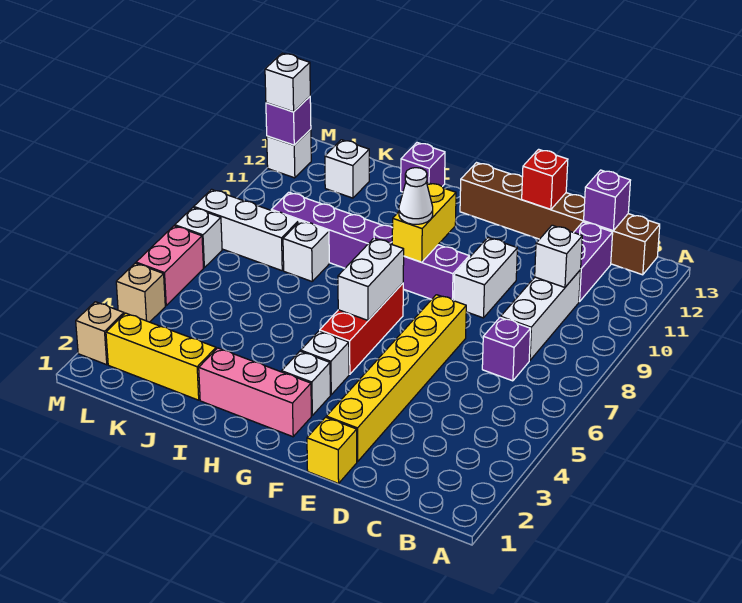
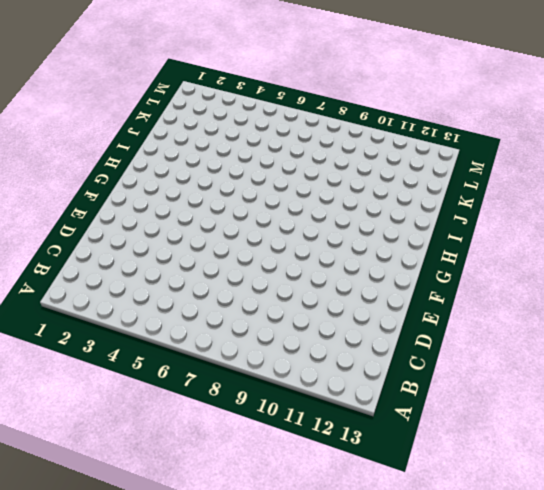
none -> brown 1x6 brick [460,163,660,275]
none -> purple 1x1 brick [482,317,531,381]
none -> white 1x3 brick [501,270,581,361]
none -> purple 1x2 brick [574,222,613,302]

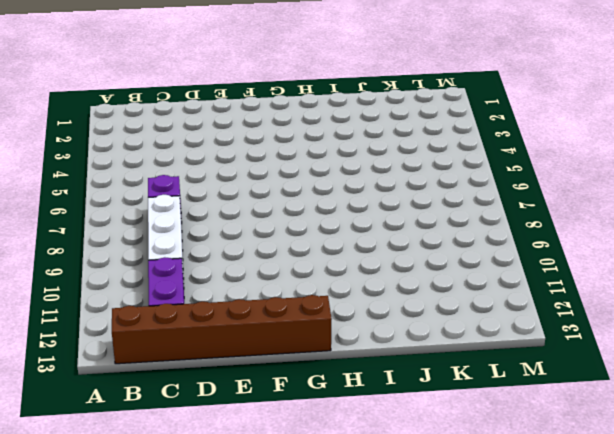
none -> yellow 1x1 brick [307,417,357,484]
none -> yellow 1x6 brick [326,295,466,462]
none -> white 1x2 brick [454,238,517,318]
none -> purple 1x6 brick [271,192,469,301]

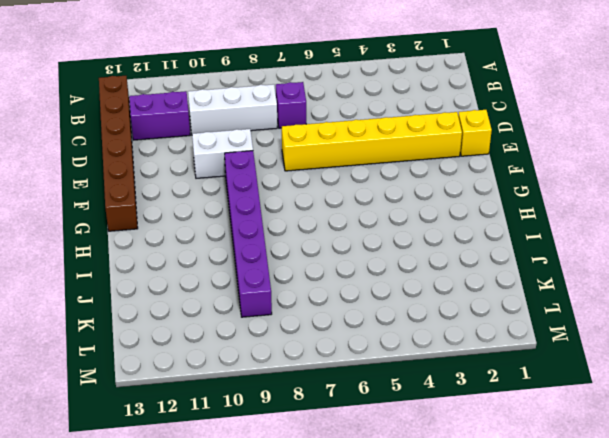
none -> pink 1x3 brick [199,348,311,437]
none -> white 1x1 brick [282,351,330,415]
none -> white 1x1 brick [301,331,349,395]
none -> red 1x3 brick [320,283,404,374]

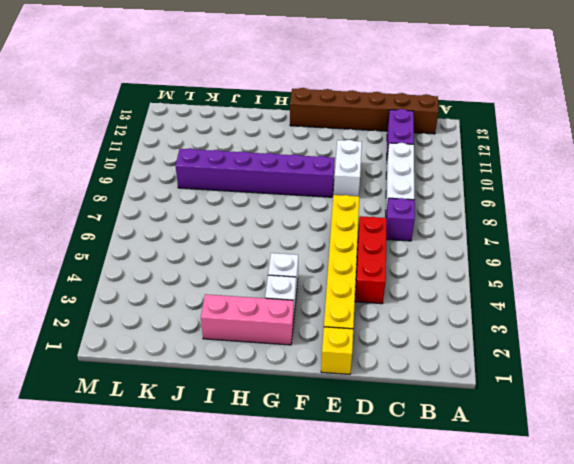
red 1x3 brick [355,216,387,304] -> red 1x3 brick moved to [320,283,404,374]
none -> purple 1x1 brick [401,143,445,192]
none -> yellow 1x3 brick [106,313,216,400]
none -> white 1x1 brick [283,221,329,281]
none -> white 1x3 brick [194,189,299,271]

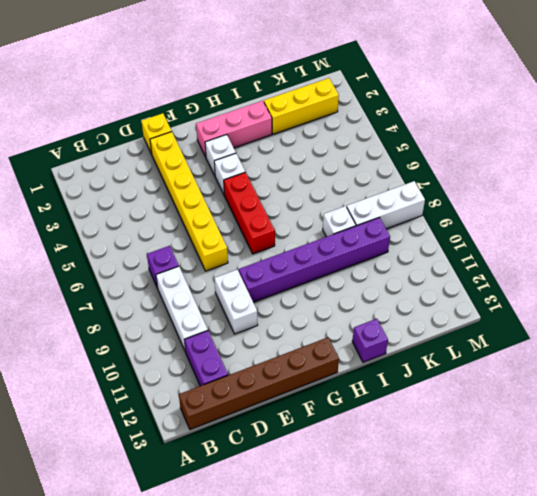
none -> white 1x1 brick [325,140,369,198]
none -> tan 1x1 brick [76,302,124,365]
none -> tan 1x1 brick [116,263,165,322]
none -> pink 1x2 brick [136,226,203,305]

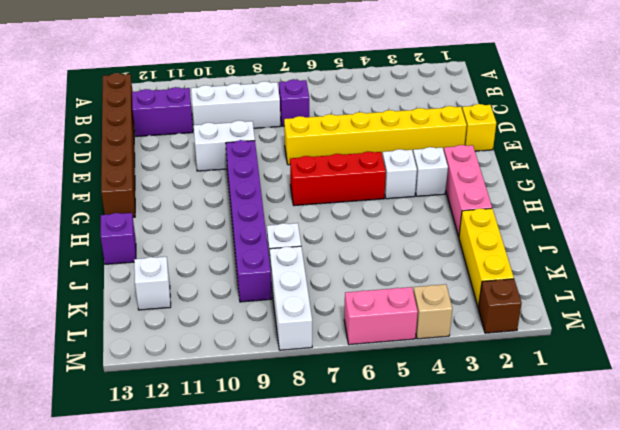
brown 1x1 brick [478,279,522,333] -> tan 1x1 brick [76,302,124,365]
none -> white 1x1 brick [175,207,222,268]
none -> white 1x1 brick [267,129,311,178]
none -> white 1x1 brick [535,225,582,287]
none -> purple 1x1 brick [584,170,631,231]

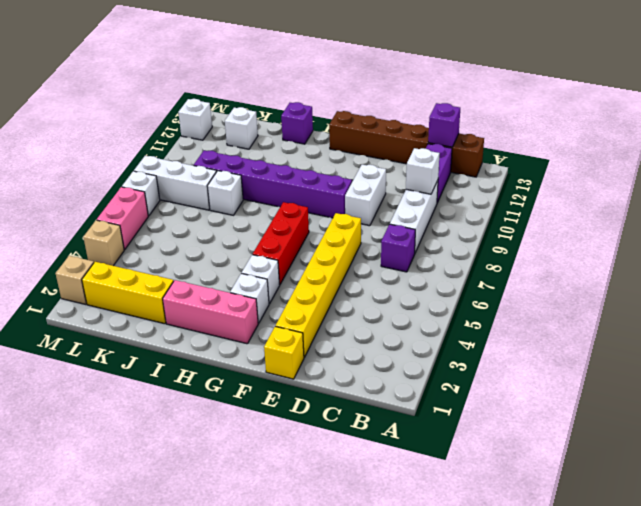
none -> red 1x1 brick [522,149,568,210]
none -> white 1x2 brick [338,238,404,320]
none -> yellow 1x2 brick [392,183,456,262]
none -> purple 1x1 brick [266,97,311,145]

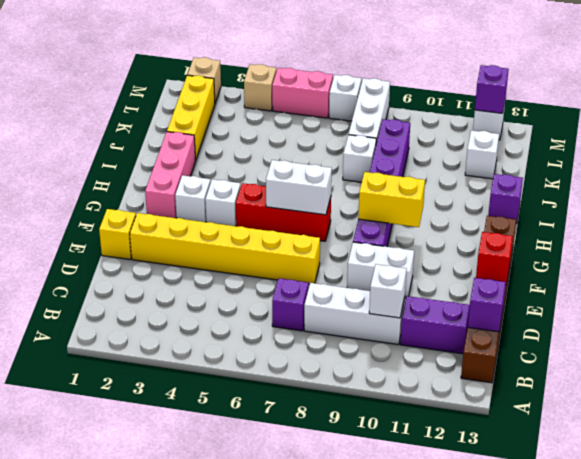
none -> white 1x1 cone [399,168,433,224]
none -> white 1x1 brick [265,53,310,112]

